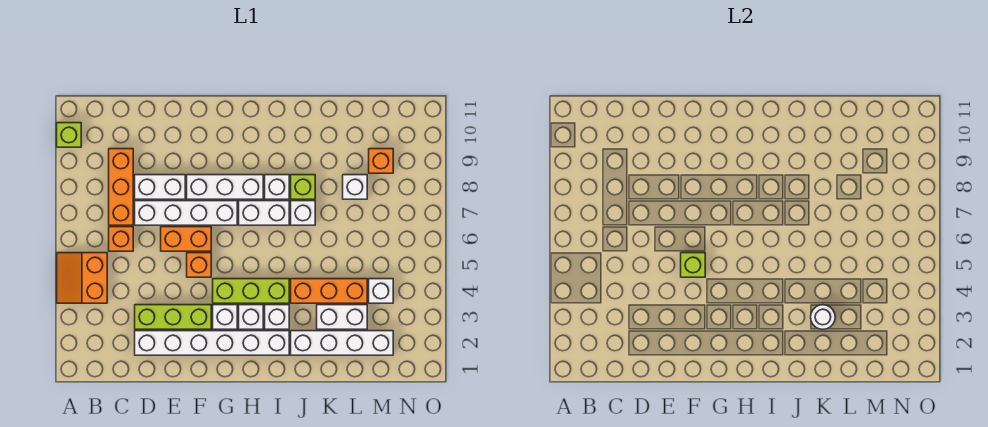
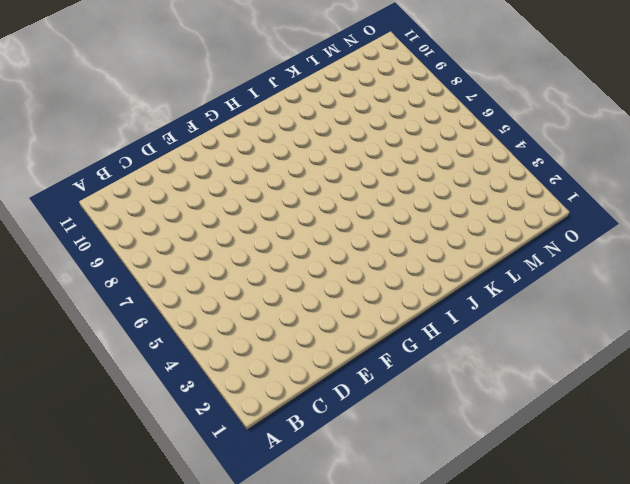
none -> orange 2x2 slope [57,253,107,303]
none -> lime 1x1 brick [57,123,81,147]
none -> orange 1x1 brick [109,227,133,251]

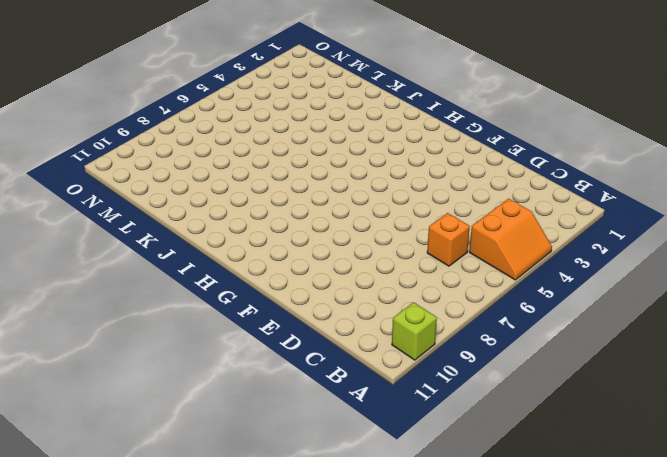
none -> orange 1x3 brick [109,149,133,225]
none -> white 1x6 brick [135,331,289,355]
none -> lime 1x3 brick [135,305,211,329]

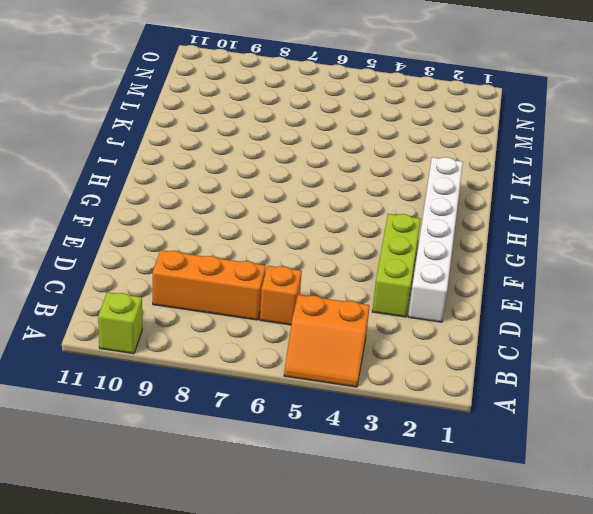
none -> white 1x4 brick [135,201,237,225]
none -> white 1x2 brick [135,175,185,199]
none -> orange 1x2 brick [161,227,211,251]

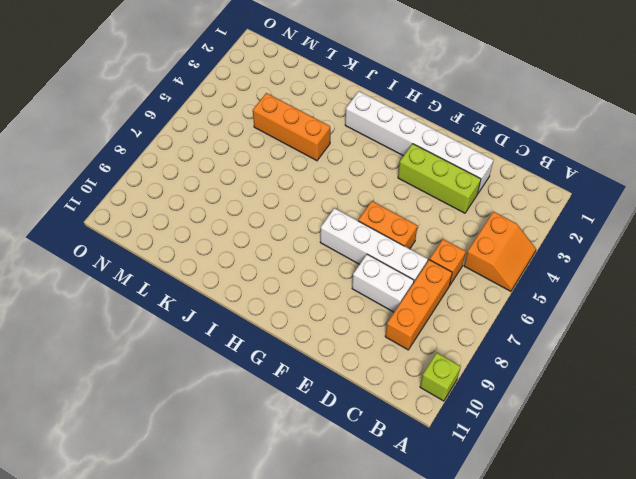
none -> orange 1x1 brick [187,253,211,277]
none -> white 1x3 brick [187,175,263,199]
none -> white 1x1 brick [213,305,237,329]

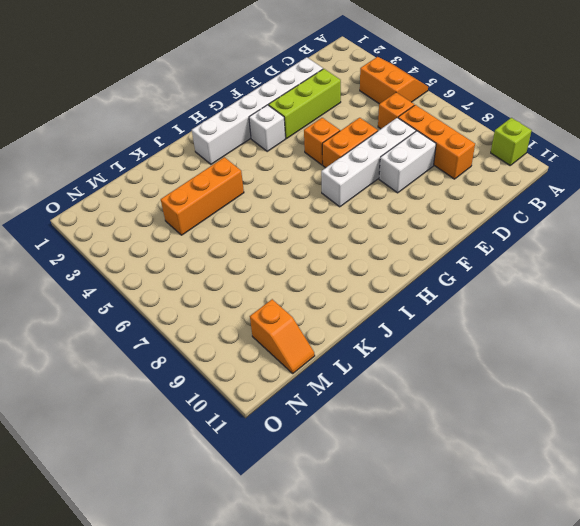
orange 1x2 slope [250,299,315,373] -> none
none -> white 1x3 brick [187,175,263,199]
none -> lime 1x3 brick [213,279,289,303]
none -> white 1x1 brick [239,305,263,329]

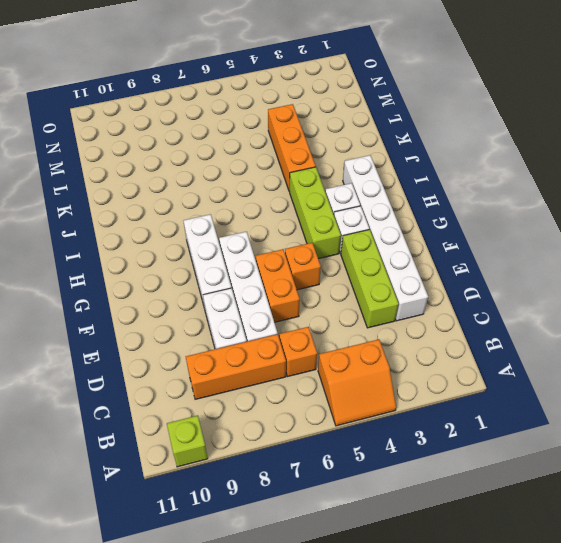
none -> white 1x2 brick [239,201,289,225]
none -> white 1x1 brick [265,305,289,329]
none -> white 1x1 brick [265,175,289,199]

